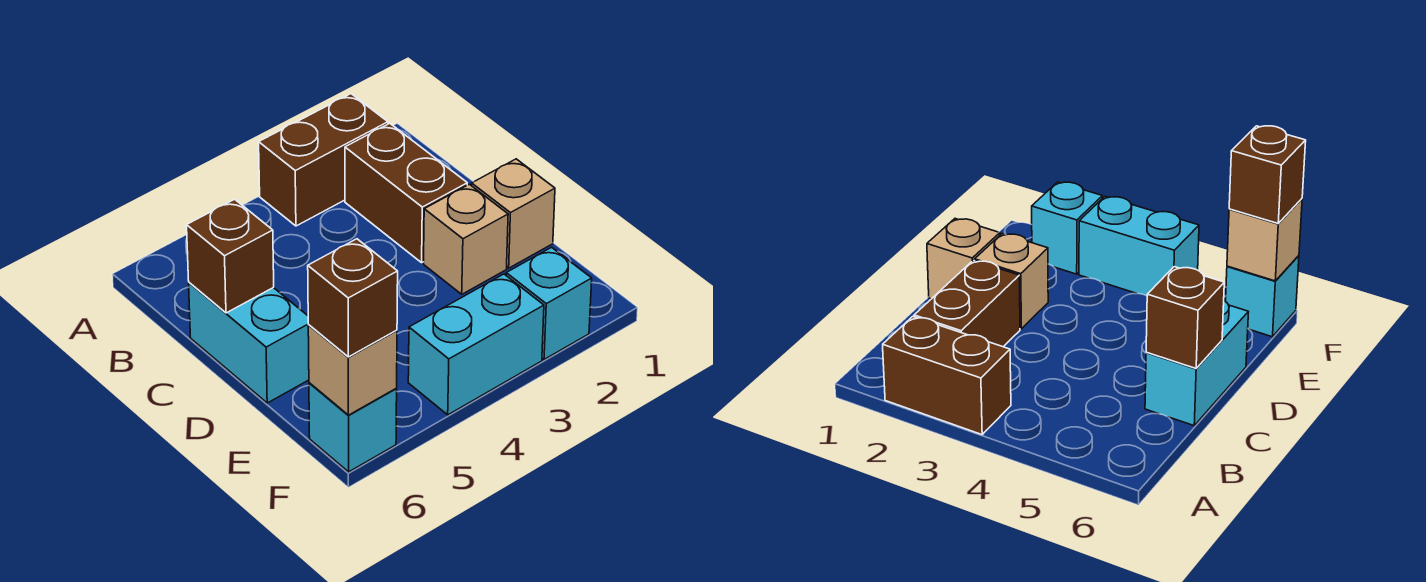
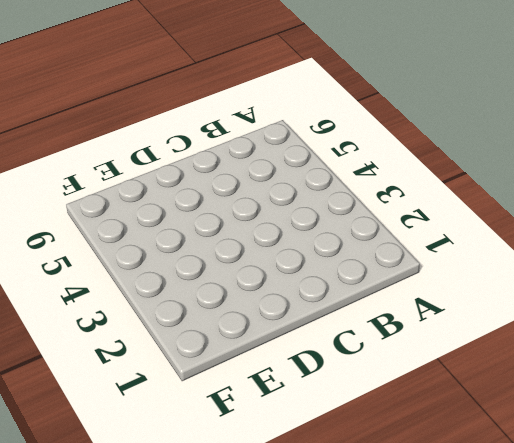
none -> brown 1x2 brick [259,94,388,226]
none -> brown 1x2 brick [345,123,467,263]

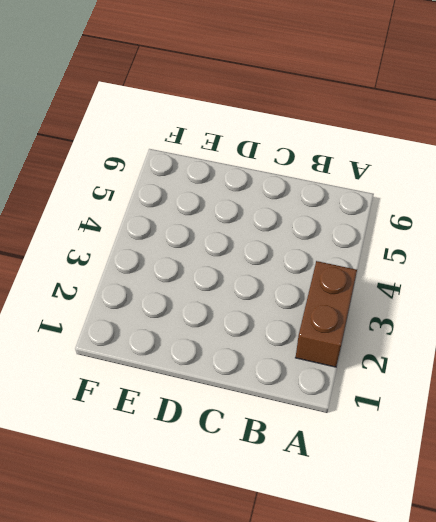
none -> brown 1x2 brick [345,123,467,263]
none -> cyan 1x2 brick [189,283,309,403]

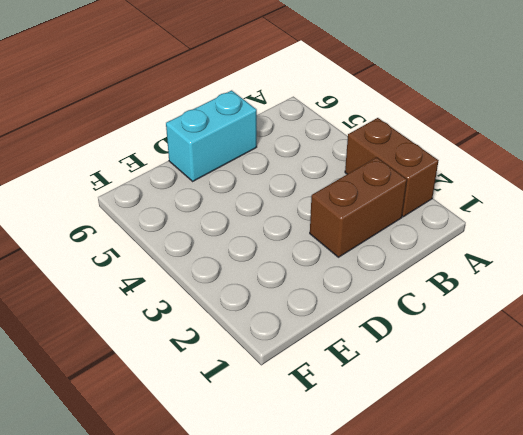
none -> tan 1x1 brick [472,159,555,268]
none -> tan 1x1 brick [424,184,508,294]

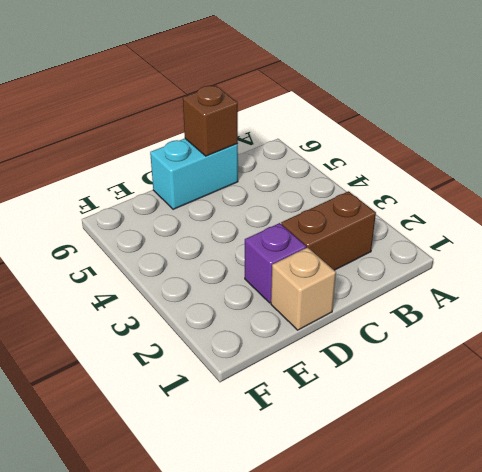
purple 1x1 brick [245,223,306,303] -> tan 1x1 brick [424,184,508,294]
none -> brown 1x2 brick [259,94,388,226]
none -> cyan 1x1 brick [506,247,592,360]

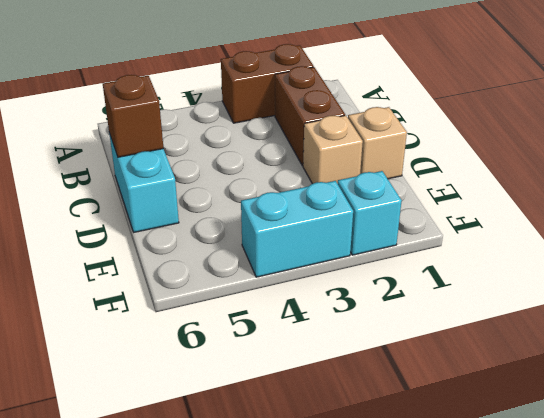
none -> cyan 1x1 brick [309,383,397,472]
none -> tan 1x1 brick [308,325,397,415]

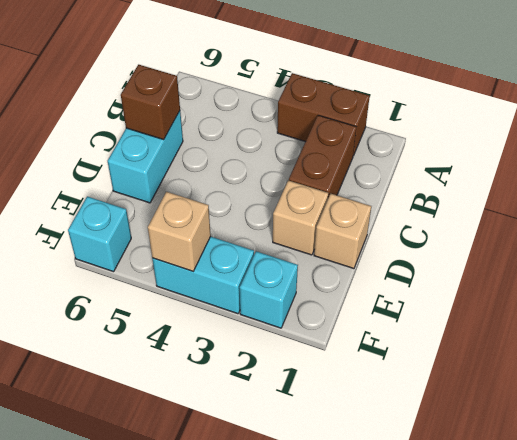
tan 1x1 brick [148,192,211,271] -> tan 1x1 brick moved to [308,325,397,415]
none -> brown 1x1 brick [308,239,398,357]

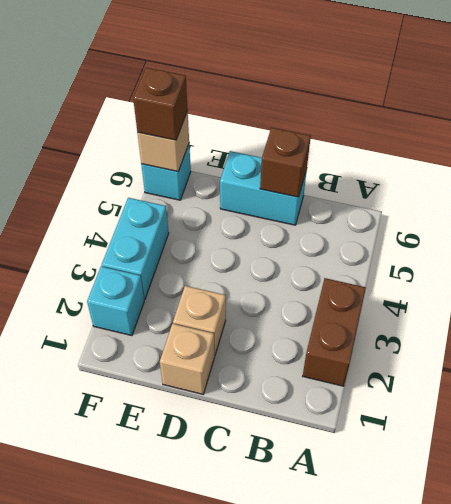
none -> brown 1x2 brick [345,123,467,263]

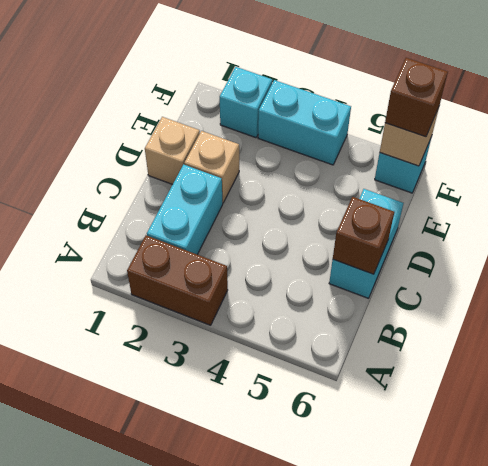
cyan 1x2 brick [147,165,223,255] -> brown 1x2 brick [345,123,467,263]

